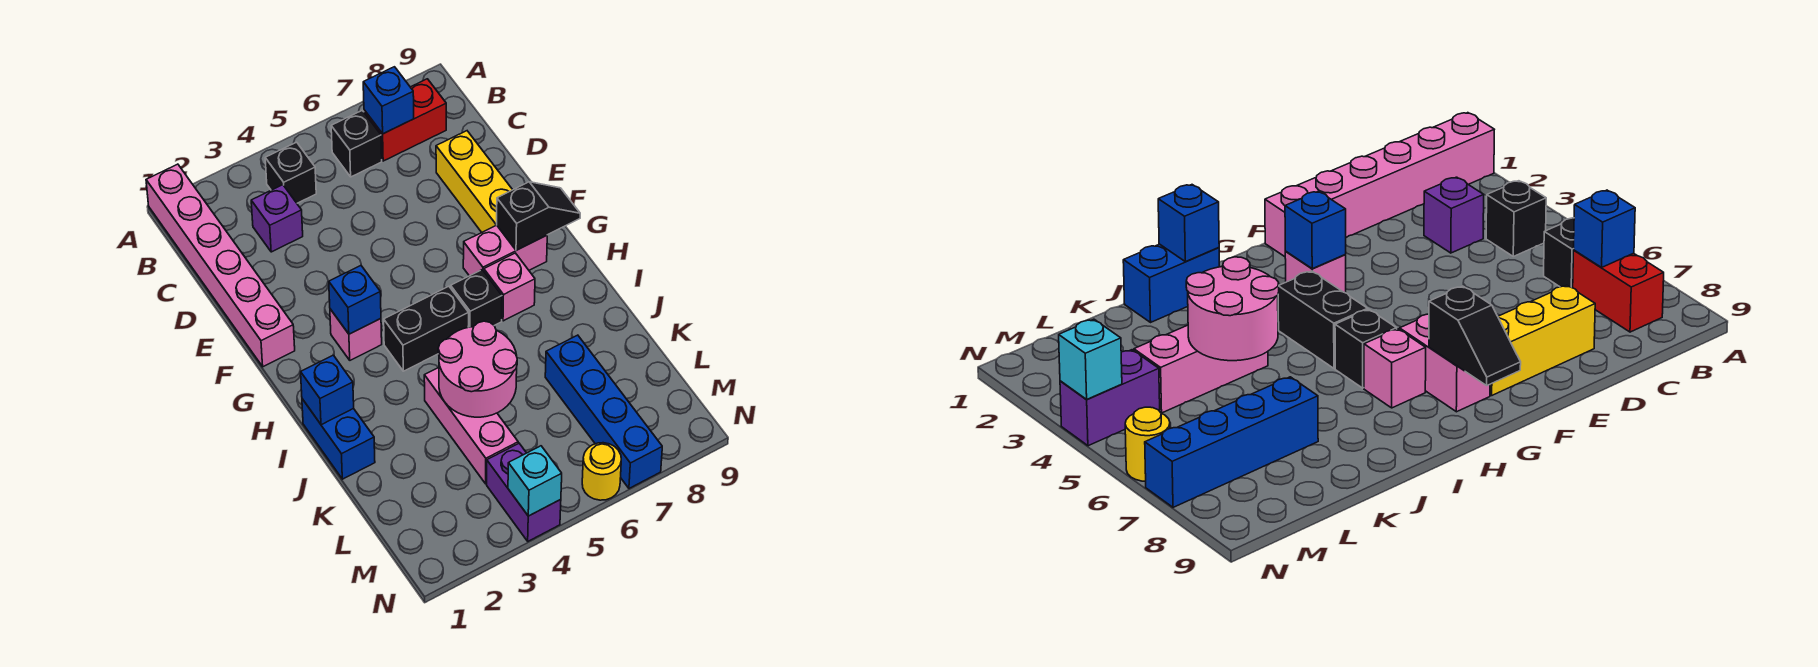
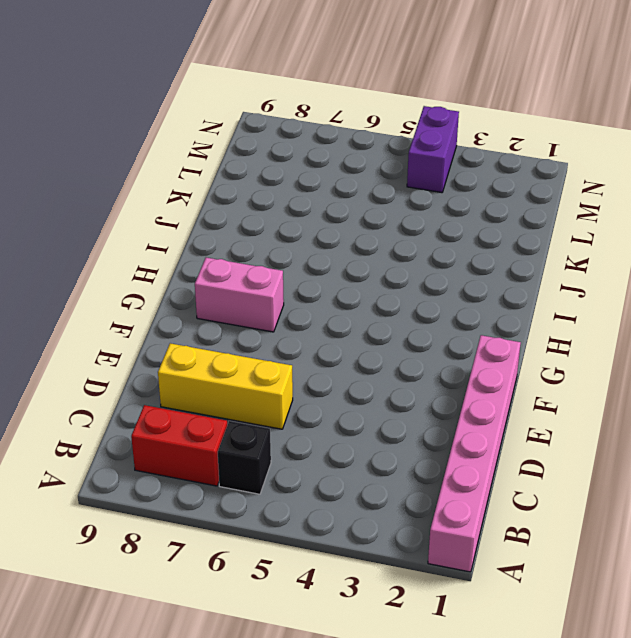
yellow 1x3 brick [158,343,293,429] -> yellow 1x3 brick turned to [436,131,512,232]
none -> black 1x1 brick [265,142,316,203]
none -> purple 1x1 brick [251,185,303,252]
none -> pink 1x1 brick [330,309,382,360]

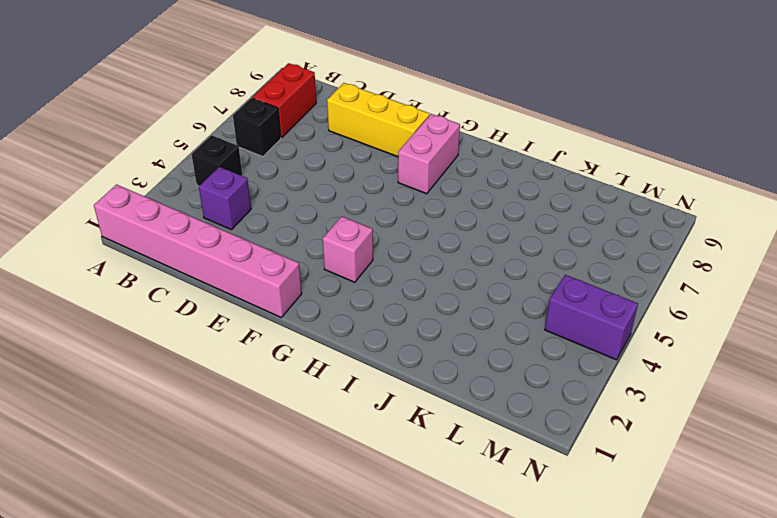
none -> black 1x2 brick [384,286,469,371]
none -> black 1x1 brick [451,270,502,327]
none -> pink 1x1 brick [484,253,535,321]

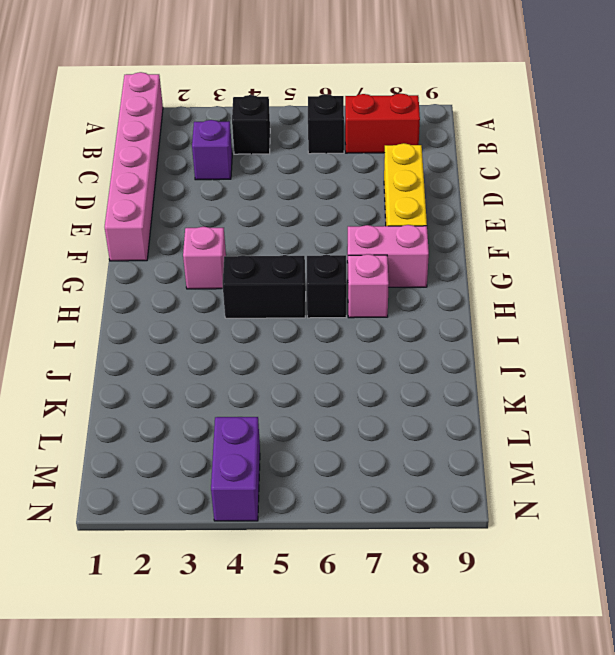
none -> blue 1x2 brick [302,399,375,479]
none -> pink 1x3 brick [424,367,518,484]
none -> blue 1x4 brick [545,335,662,488]

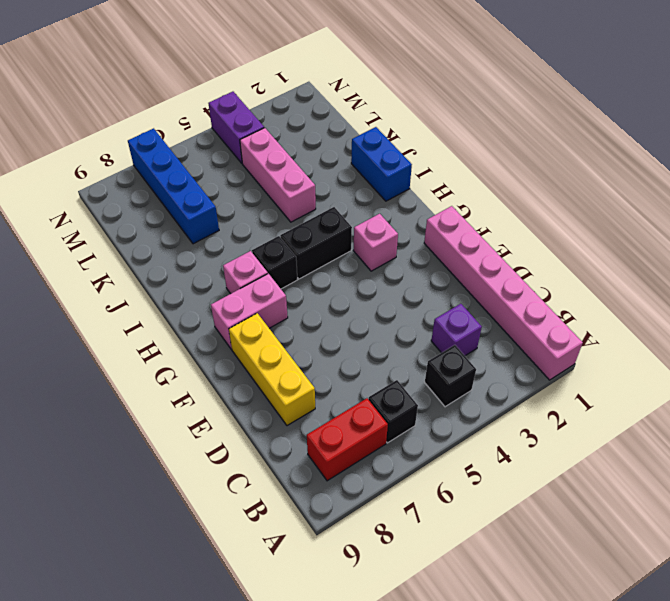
none -> yellow 1x1 round brick [582,443,621,500]
none -> blue 1x1 brick [363,67,414,134]
none -> blue 1x1 brick [329,266,381,334]

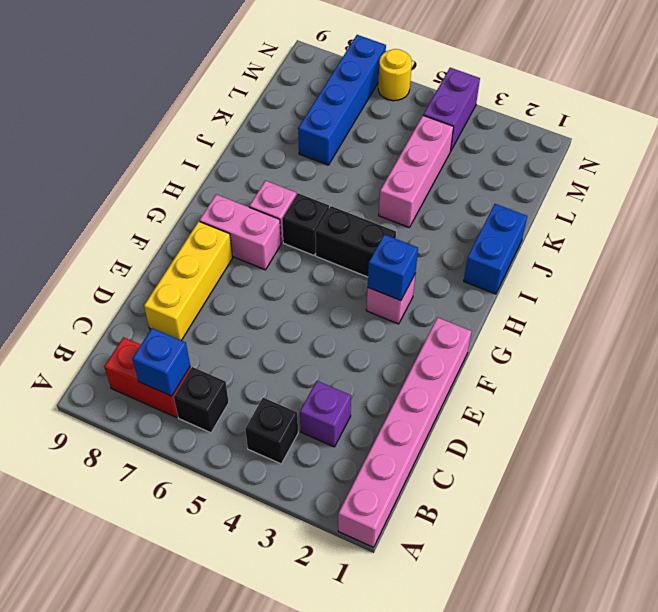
none -> black 1x2 slope [497,182,580,250]
none -> blue 1x1 brick [301,355,354,425]
none -> pink 2x2 round brick [438,321,517,417]

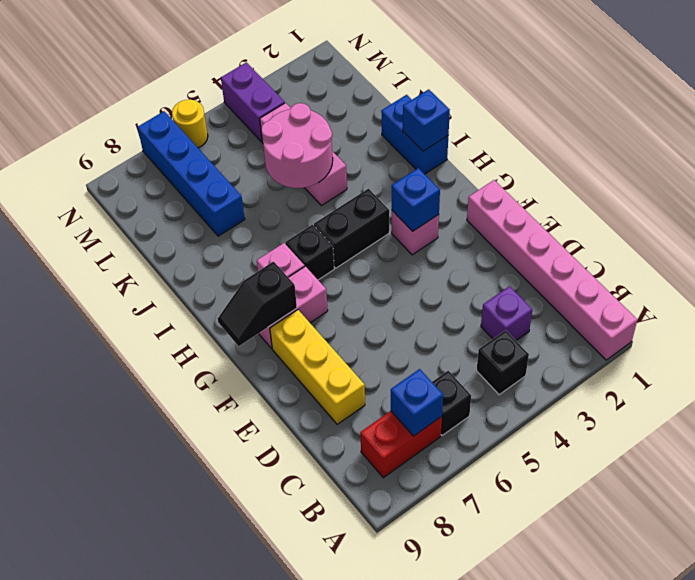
none -> cyan 1x1 brick [508,446,562,516]

